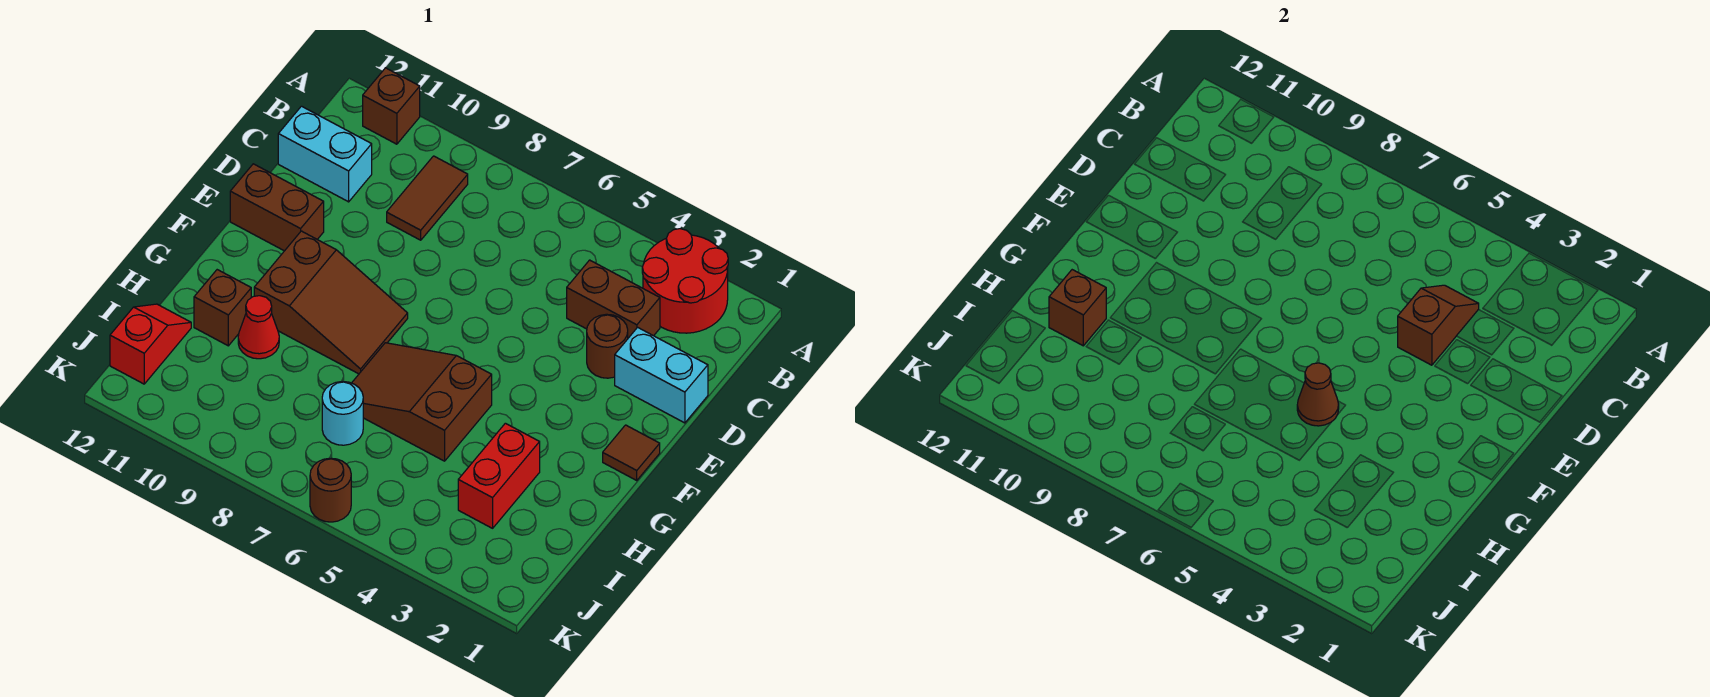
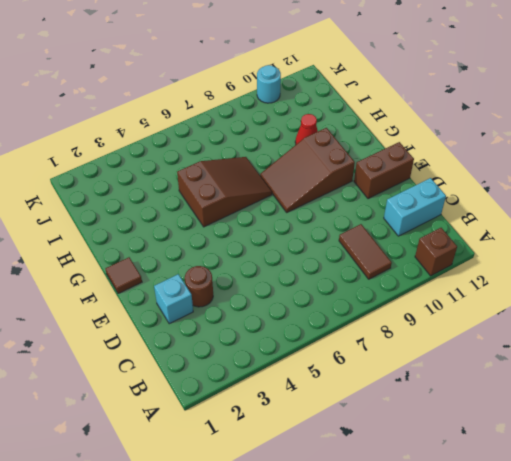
cyan 1x1 brick [154,274,193,324] -> cyan 1x2 brick [615,327,708,423]
cyan 1x1 round brick [257,65,281,103] -> cyan 1x1 round brick moved to [322,381,363,445]
none -> red 2x2 round brick [642,229,728,333]
none -> brown 1x2 brick [567,260,660,338]
none -> red 1x2 brick [458,423,540,528]

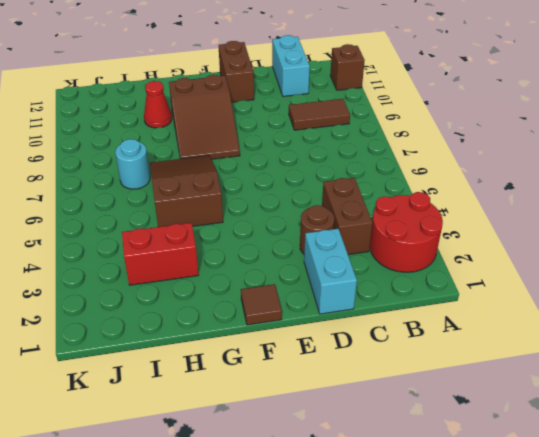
none -> brown 1x1 brick [194,270,251,346]
none -> red 1x2 slope [110,304,191,384]
none -> brown 1x1 round brick [310,458,351,522]

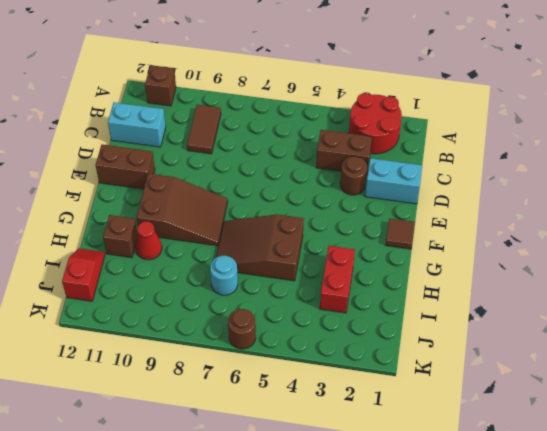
none -> brown 1x2 slope [1398,285,1479,365]
none -> brown 1x1 cone [1297,363,1339,426]
none -> brown 1x1 brick [1049,270,1106,346]

